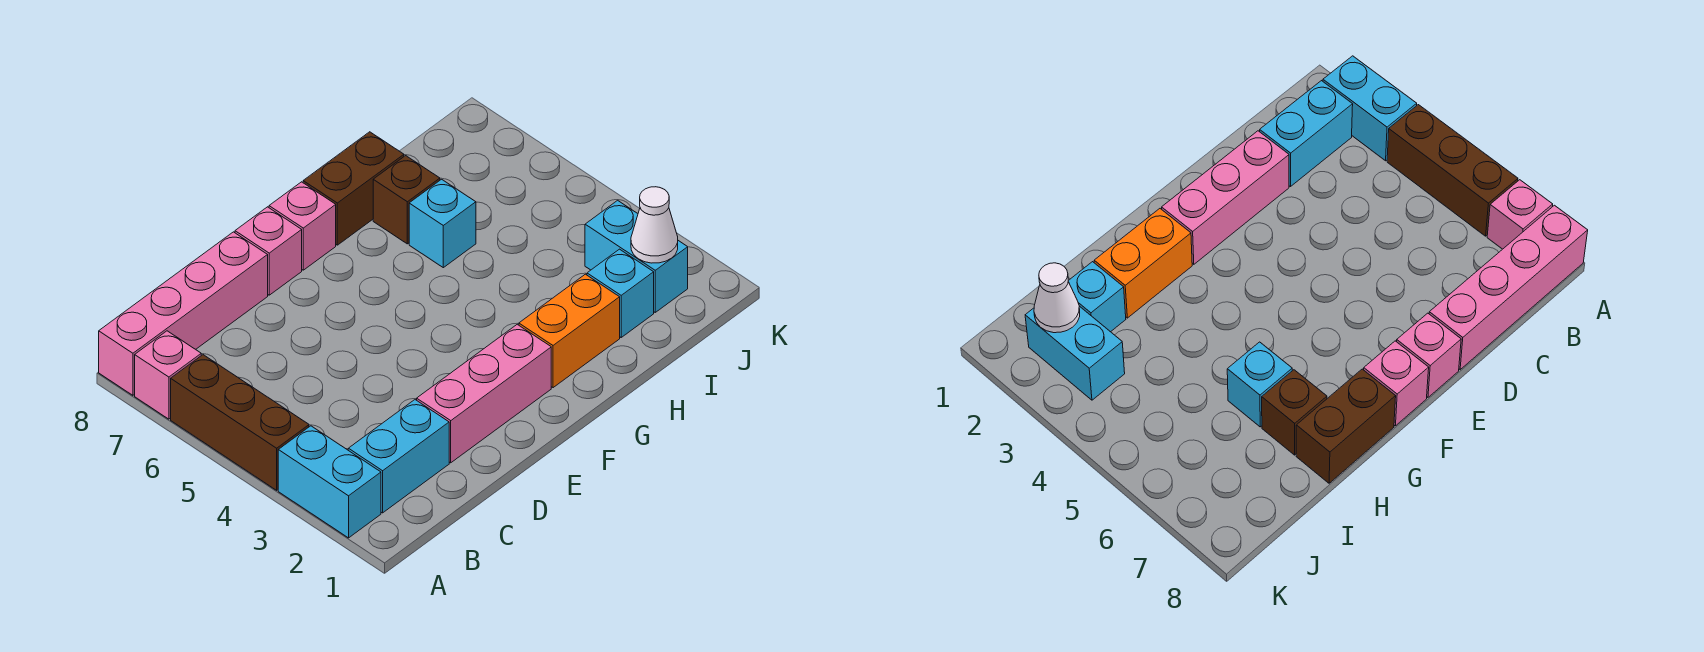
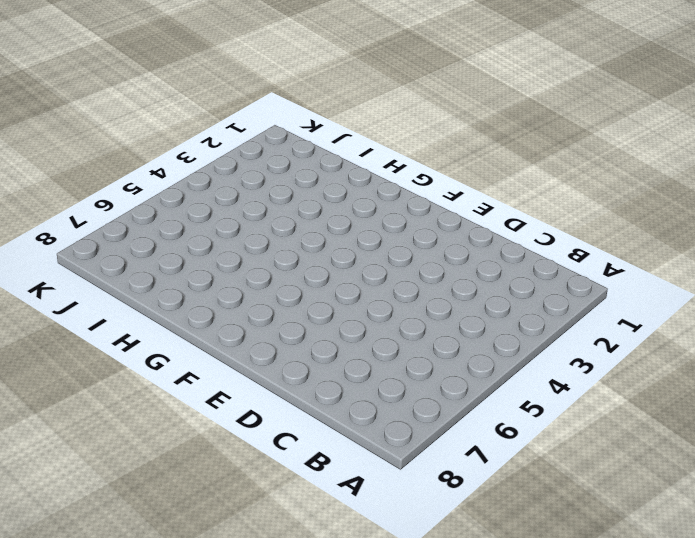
none -> cyan 1x2 brick [278,426,381,538]
none -> brown 1x3 brick [171,355,309,490]
none -> pink 1x1 brick [135,331,201,419]

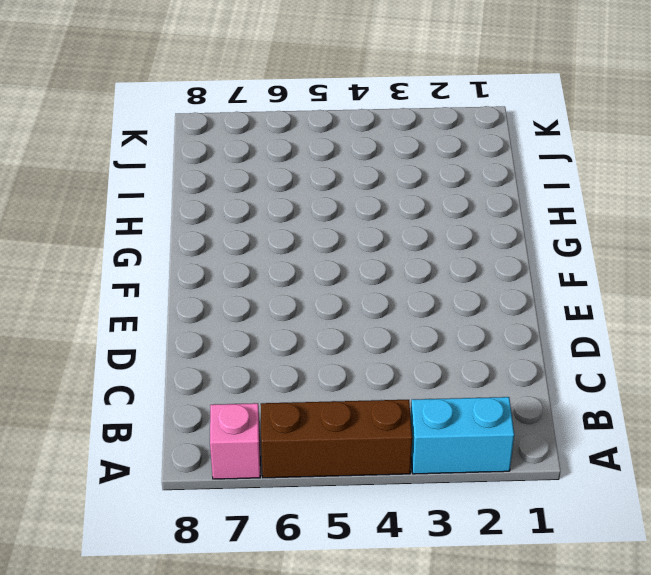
none -> pink 1x4 brick [99,232,268,395]
none -> cyan 1x2 brick [348,400,449,513]
none -> pink 1x3 brick [417,324,551,463]

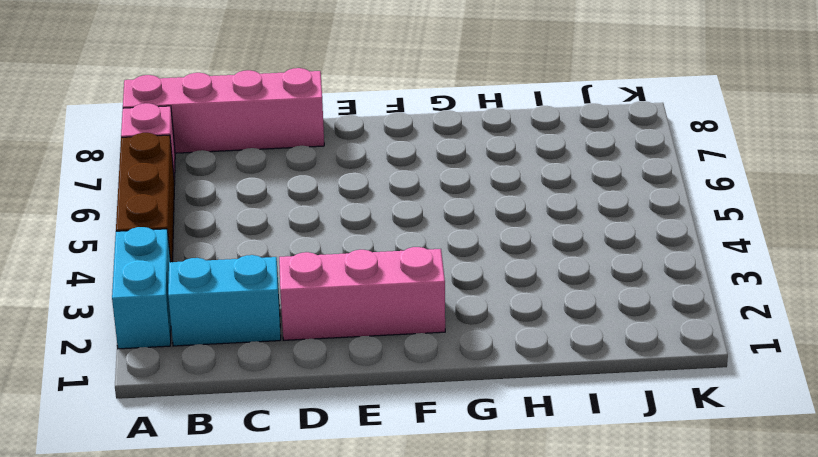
none -> pink 1x1 brick [235,207,302,295]
none -> pink 1x1 brick [269,182,336,270]
none -> orange 1x2 brick [519,274,620,388]

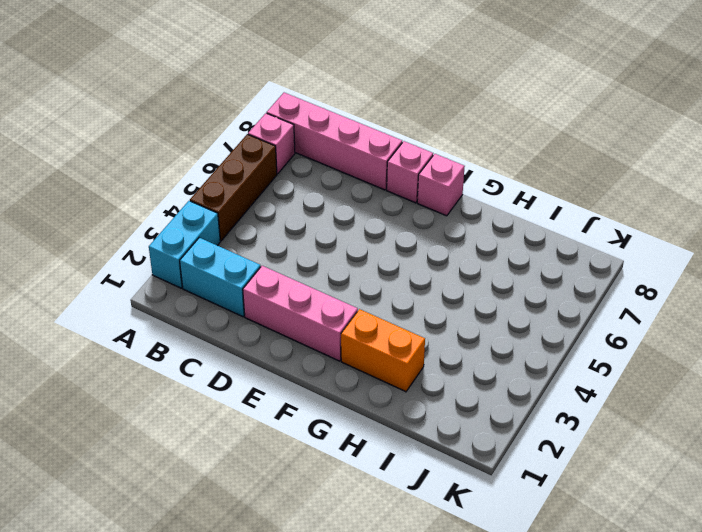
none -> brown 1x2 brick [303,132,404,245]
none -> cyan 1x1 brick [409,179,476,268]
none -> brown 1x1 brick [373,156,440,244]

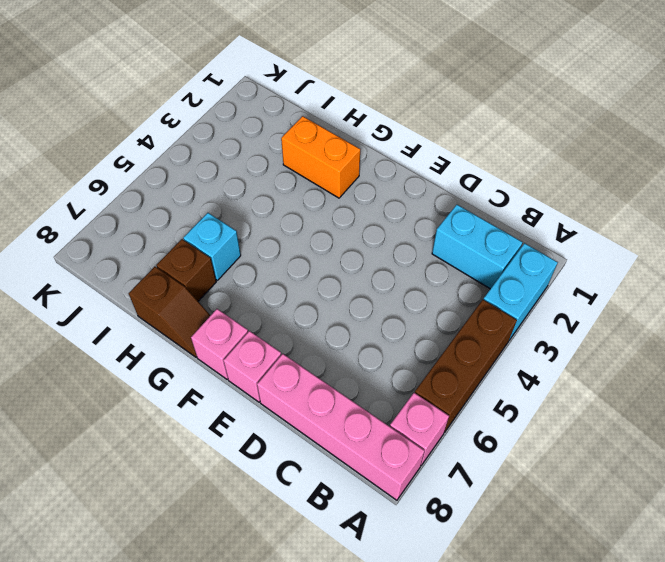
brown 1x2 slope [129,267,211,357] -> brown 1x2 brick [303,132,404,245]
none -> pink 1x3 brick [417,324,551,463]
none -> cyan 1x1 brick [587,249,654,337]
none -> cyan 1x2 brick [585,200,688,312]

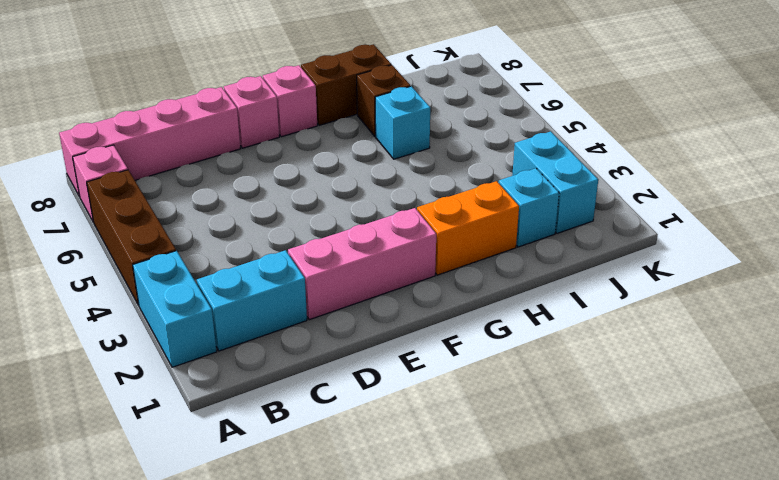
none -> white 1x1 cone [631,187,678,263]

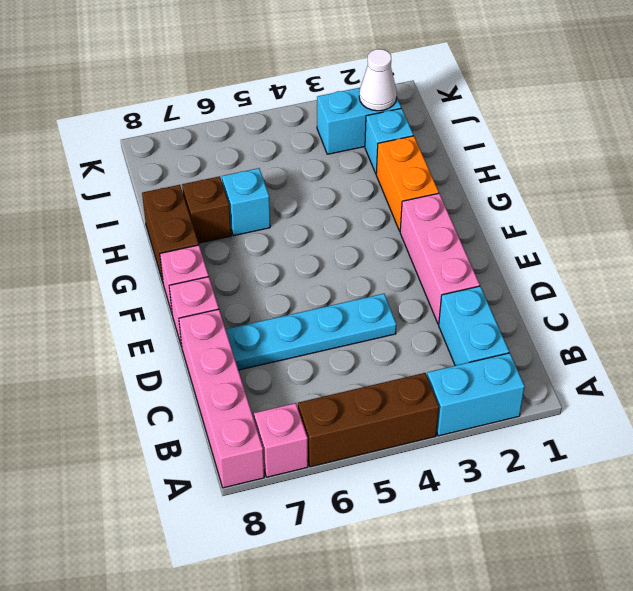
cyan 1x4 plate [226,294,396,370] -> none

